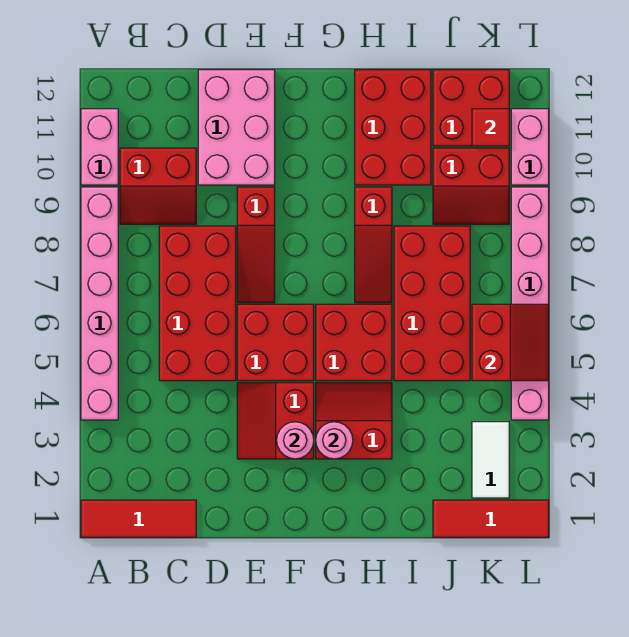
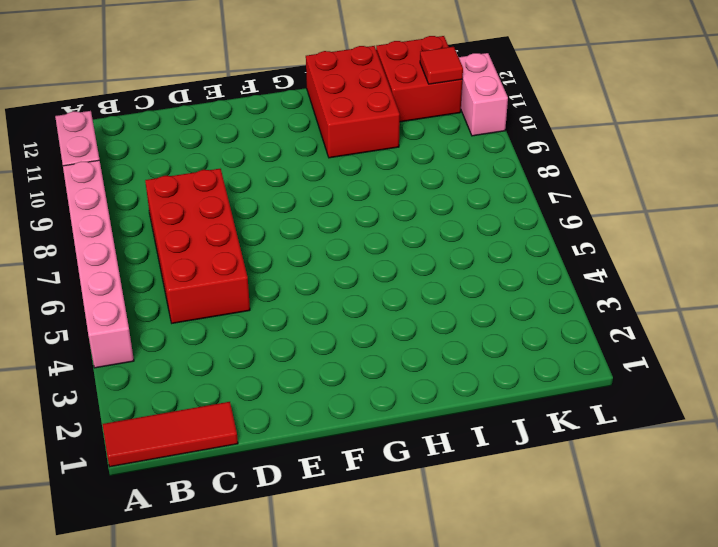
none -> red 2x2 slope [120,148,196,224]
none -> pink 2x3 brick [198,70,275,185]
none -> red 2x2 slope [237,383,314,459]

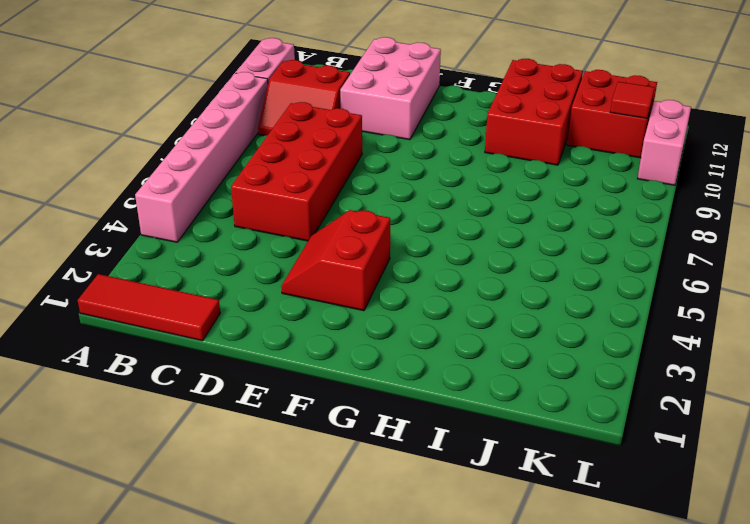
none -> red 2x2 brick [237,304,314,381]
none -> red 1x3 slope [237,187,275,303]
none -> red 2x2 slope [316,383,392,459]

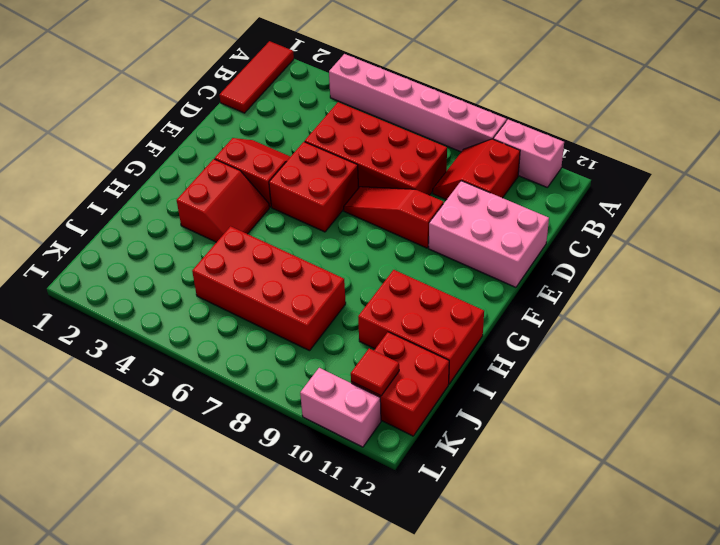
none -> red 2x2 brick [316,304,392,381]
none -> red 1x3 slope [355,187,392,303]
none -> red 1x3 tile [433,500,549,537]

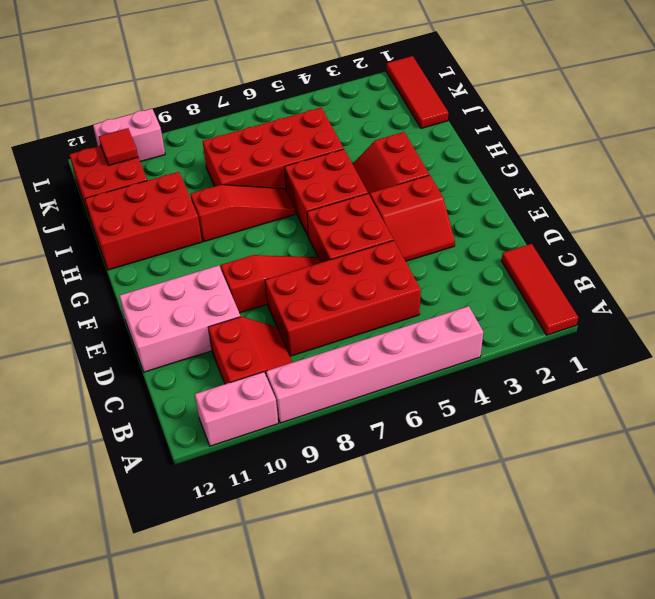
none -> red 2x2 slope [433,148,509,224]
none -> white 1x2 tile [472,422,509,498]
none -> pink 1x6 brick [511,187,549,420]

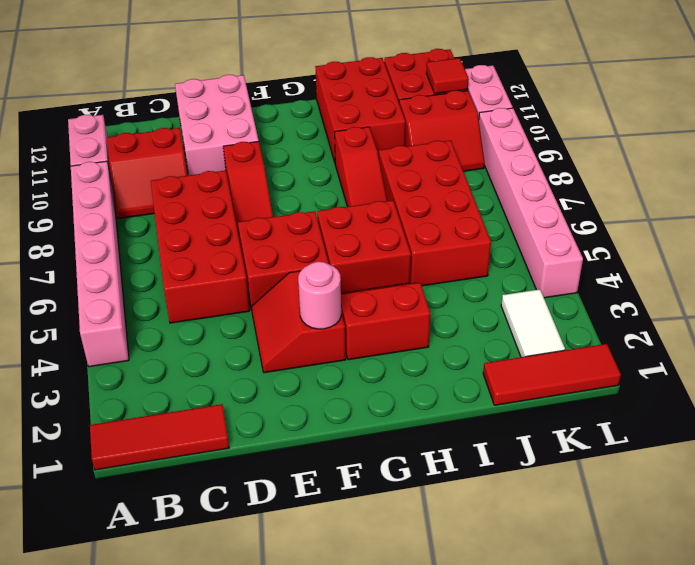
none -> pink 1x1 round brick [316,422,353,459]
none -> red 2x2 slope [472,304,549,381]

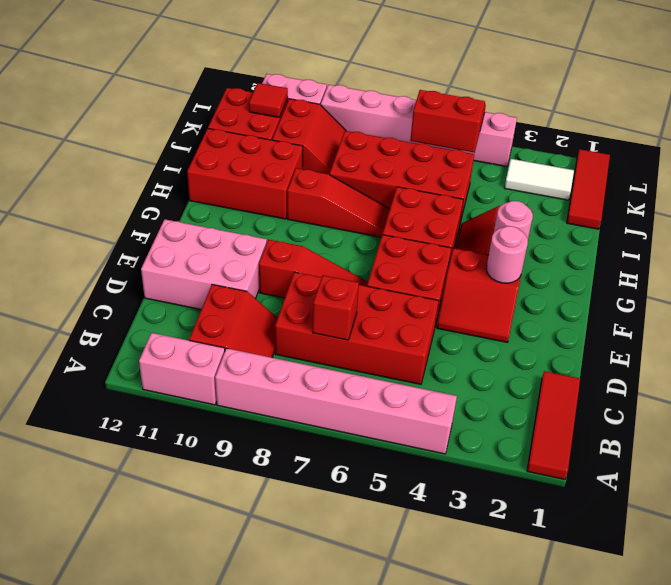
red 1x1 brick [313,275,359,340] -> none

